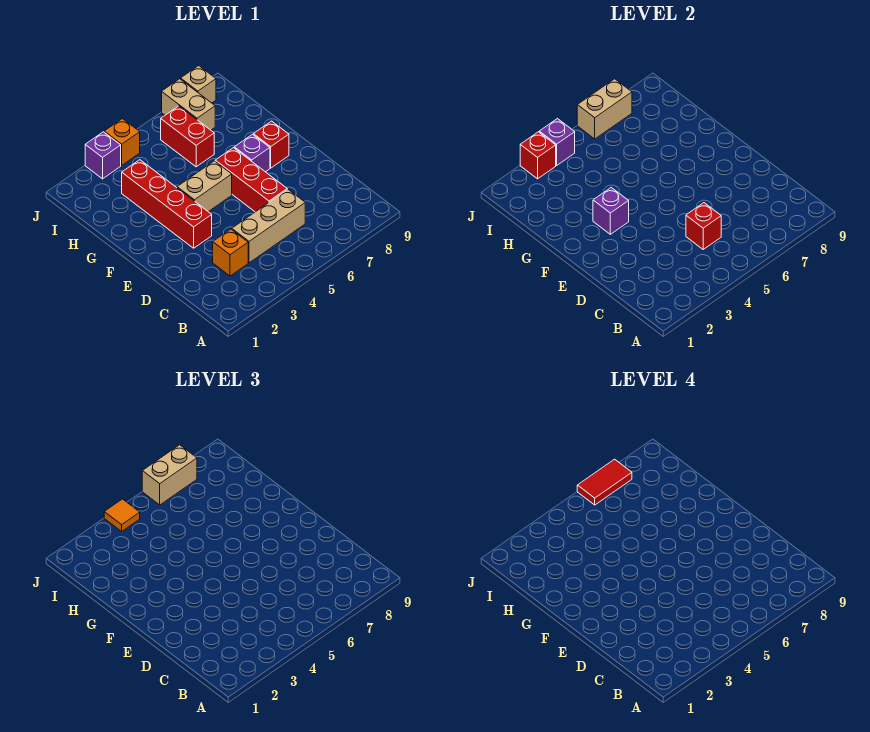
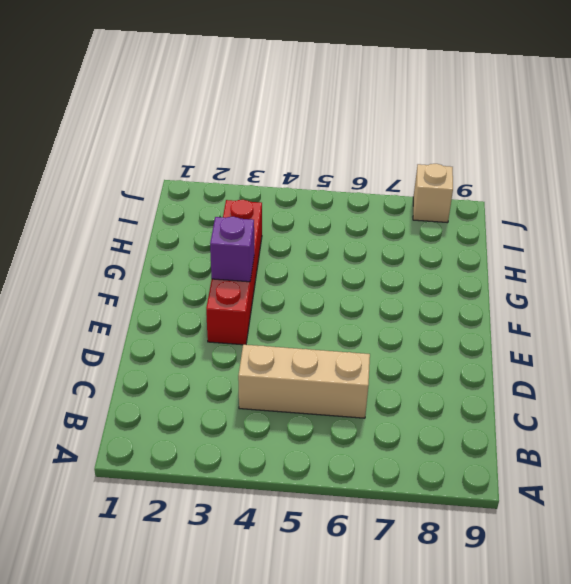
none -> orange 1x1 brick [213,229,248,276]
none -> red 1x3 brick [215,148,287,212]
none -> tan 1x2 brick [177,161,232,212]

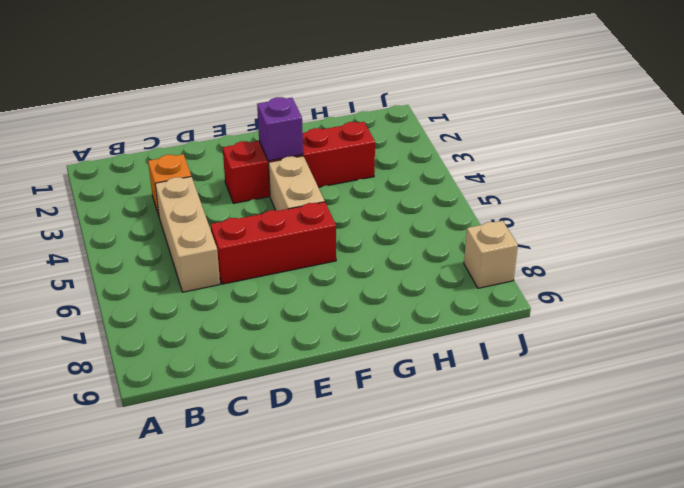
none -> purple 1x1 brick [234,134,270,172]
none -> red 1x1 brick [253,121,289,168]
none -> red 1x2 brick [161,106,214,167]

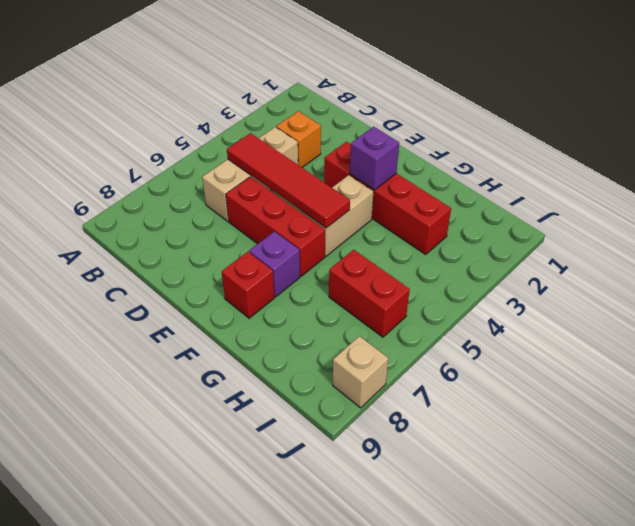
red 1x4 tile [227,133,350,228] -> red 1x1 brick [686,203,721,249]
none -> tan 1x2 brick [162,79,215,130]
none -> purple 1x1 brick [85,132,121,179]
none -> orange 1x1 brick [104,119,140,165]

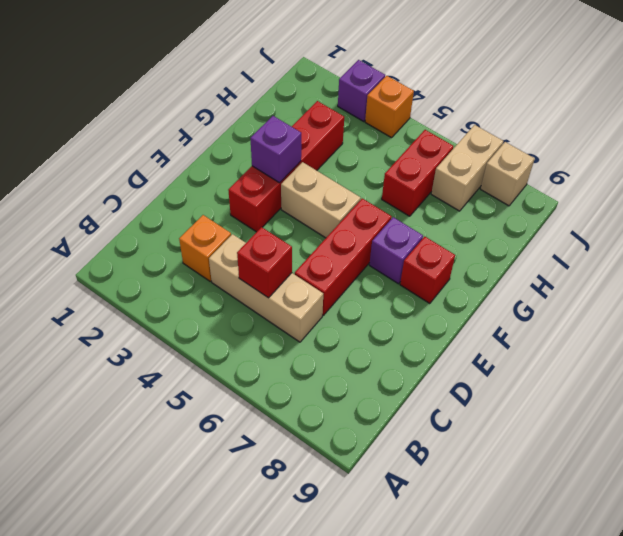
none -> red 1x1 brick [520,132,556,179]
none -> purple 1x1 brick [539,119,575,165]
none -> tan 1x2 brick [577,79,632,139]

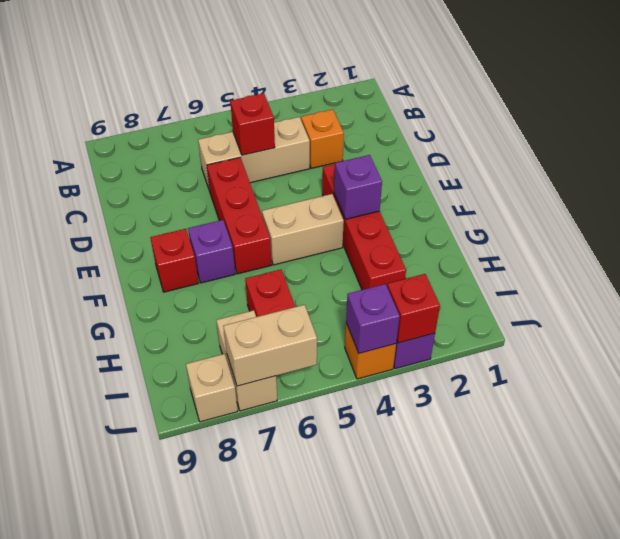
none -> orange 1x1 tile [104,499,140,531]
none -> tan 1x2 brick [142,445,197,505]
none -> red 1x2 tile [577,459,632,505]

